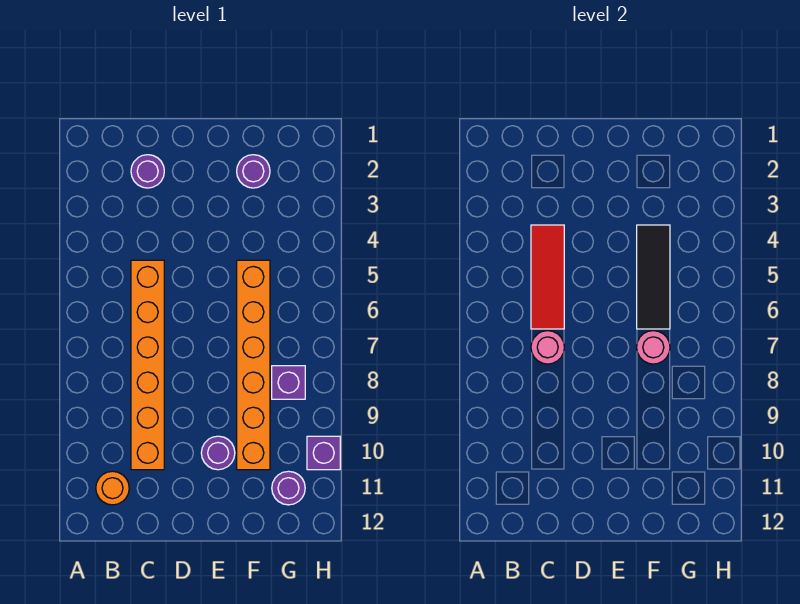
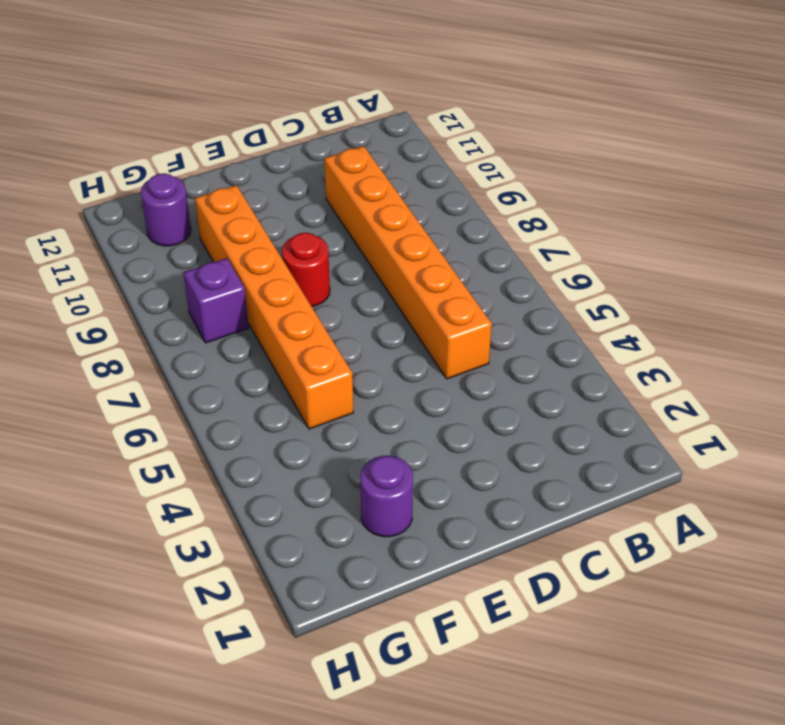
red 1x1 round brick [282,233,330,306] -> none
none -> orange 1x1 round brick [96,471,129,505]
none -> purple 1x1 round brick [131,155,164,188]
none -> purple 1x1 round brick [201,436,235,470]

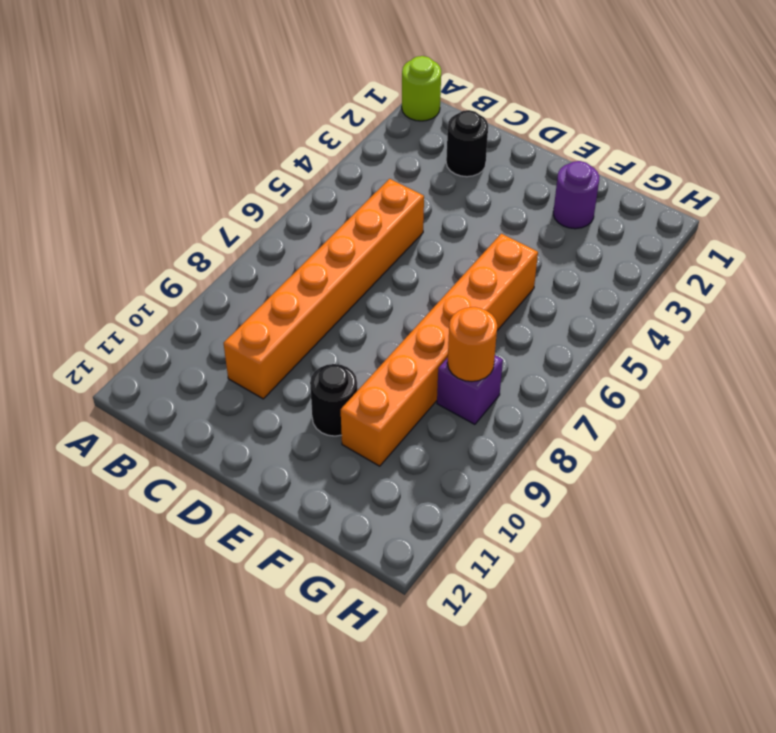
lime 1x1 round brick [402,56,441,121] -> none
black 1x1 round brick [446,110,488,177] -> purple 1x1 round brick [131,155,164,188]
black 1x1 round brick [310,364,357,436] -> purple 1x1 round brick [201,436,235,470]
orange 1x1 round brick [447,307,497,382] -> orange 1x1 round brick moved to [96,471,129,505]
none -> purple 1x1 round brick [272,471,305,505]
none -> purple 1x1 brick [307,436,340,470]
none -> red 1x3 tile [531,225,564,329]

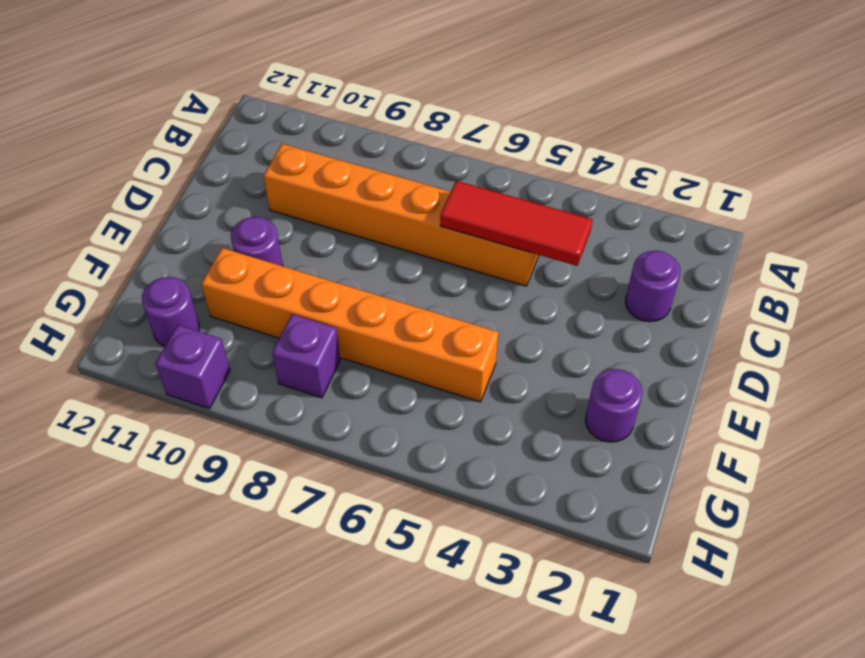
none -> orange 1x1 round brick [96,471,129,505]
none -> pink 1x1 round brick [531,331,564,364]
none -> black 1x3 tile [637,225,670,329]

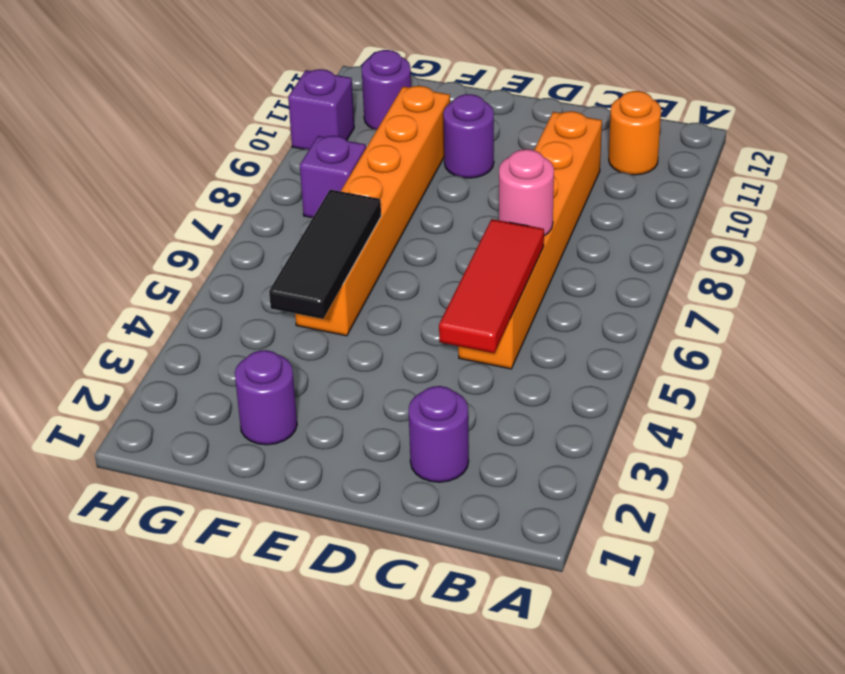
none -> pink 1x1 round brick [637,331,670,364]

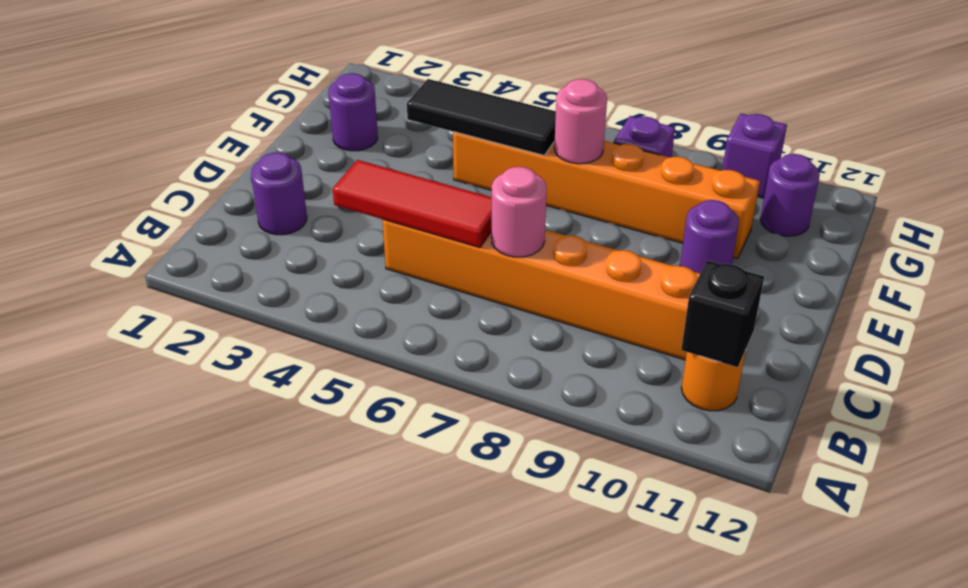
black 1x1 brick [681,260,764,367] -> none

